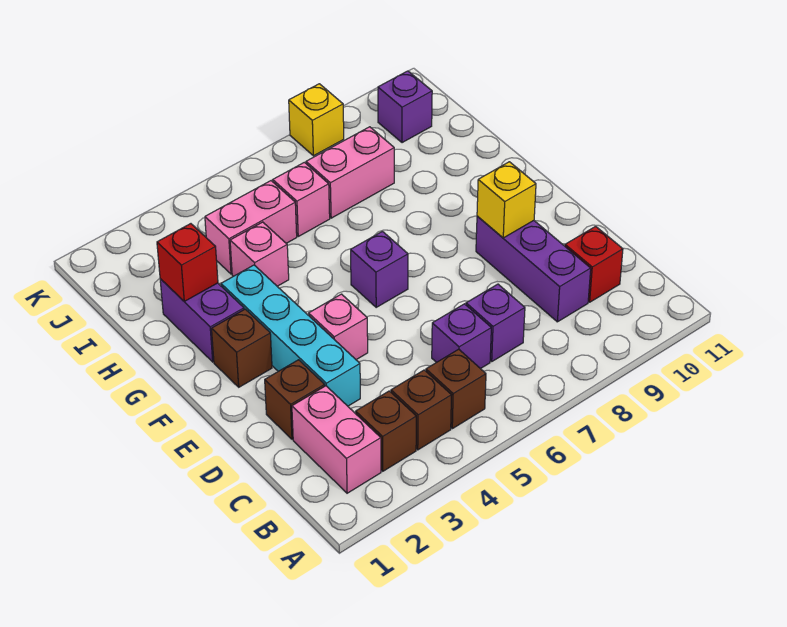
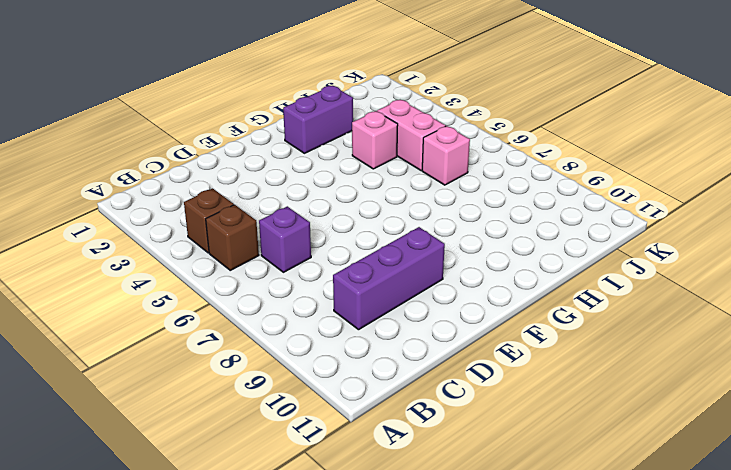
none -> pink 1x2 brick [292,386,381,493]
none -> brown 1x1 brick [356,391,416,471]
none -> purple 1x1 brick [466,284,525,361]

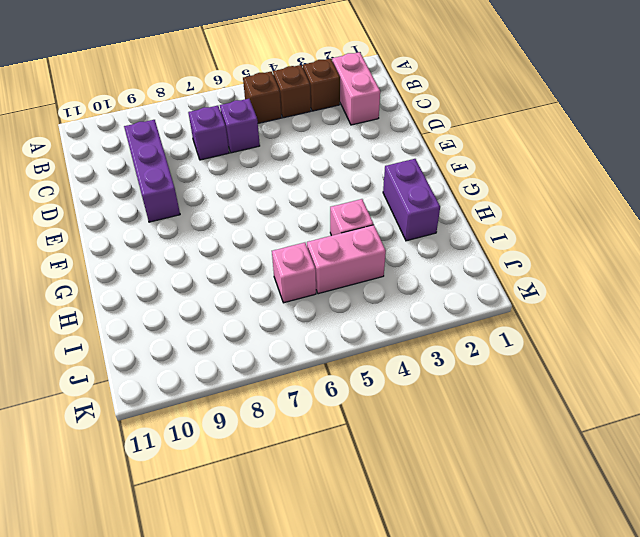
none -> red 1x1 brick [565,226,623,302]
none -> brown 1x1 brick [265,360,325,439]
none -> cyan 1x4 brick [221,265,360,406]

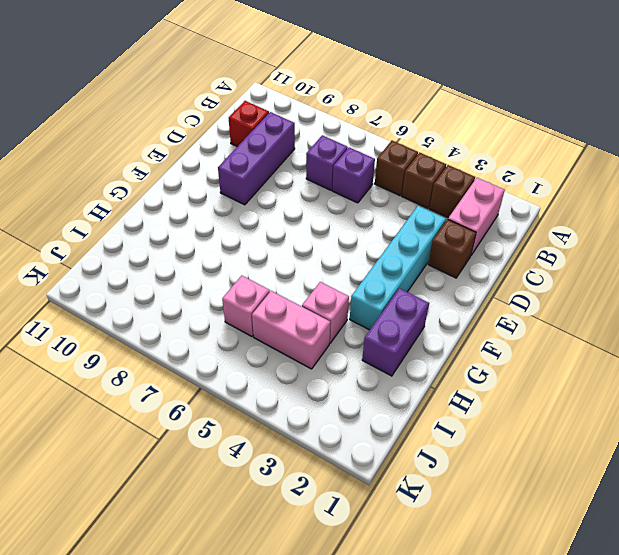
none -> pink 1x1 brick [309,294,368,360]
none -> brown 1x1 brick [212,309,272,387]
none -> purple 1x1 brick [351,231,408,307]

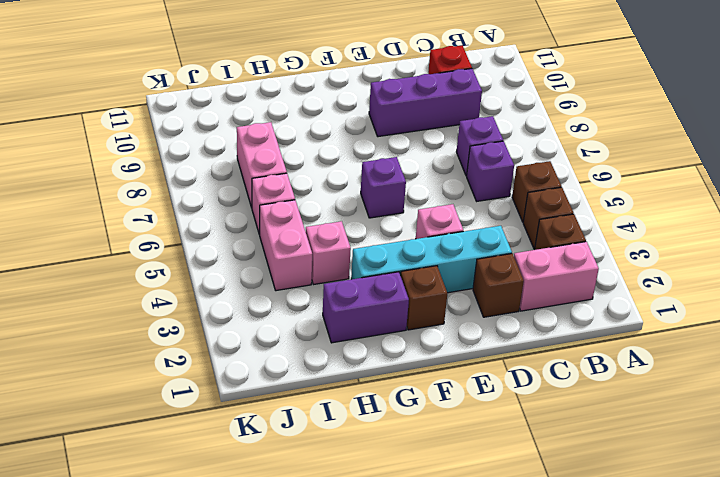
none -> purple 1x1 brick [378,71,432,143]
none -> yellow 1x1 brick [289,84,344,156]
none -> yellow 1x1 brick [477,162,536,238]

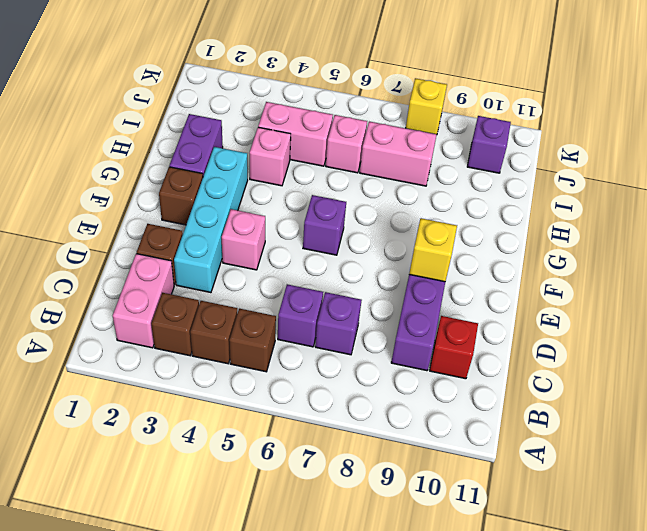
none -> red 1x1 brick [157,224,218,301]

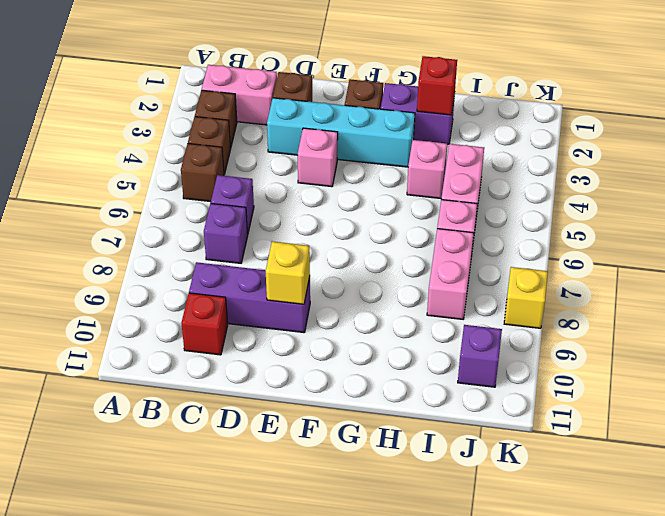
none -> purple 1x1 brick [351,231,408,307]

